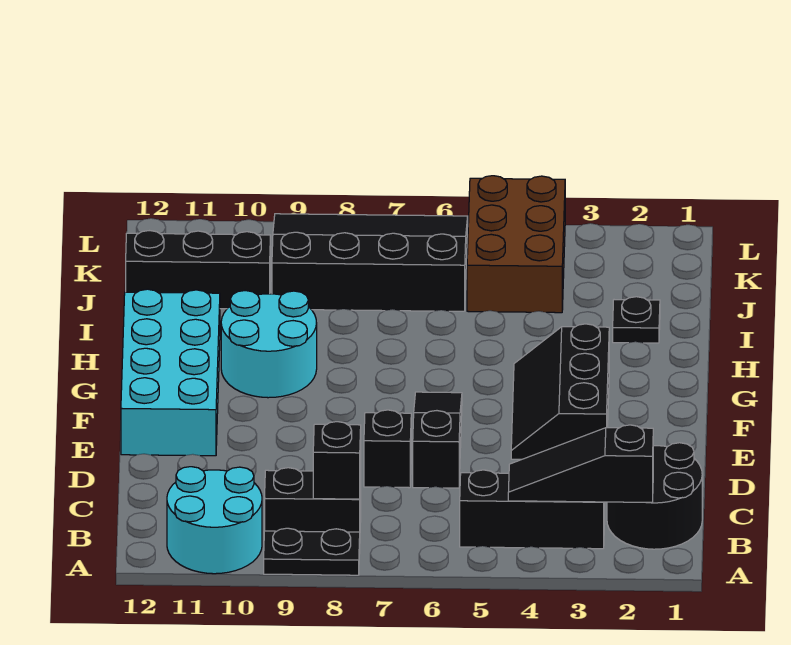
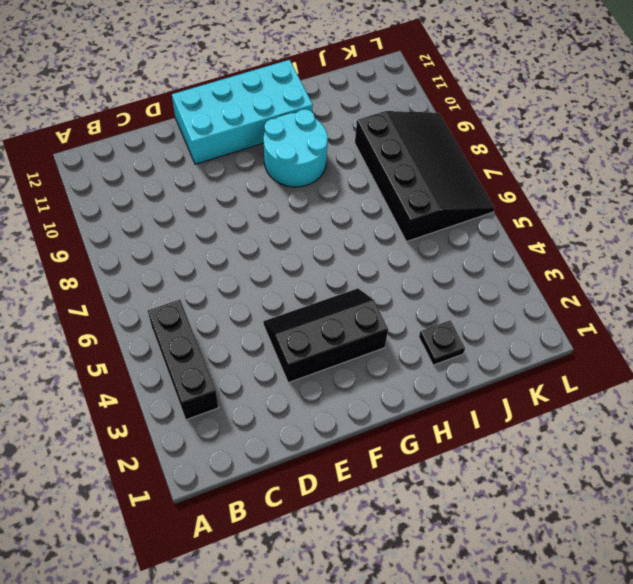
none -> black 1x2 plate [264,528,360,575]
none -> cyan 2x2 round brick [167,467,262,574]
none -> black 2x2 round brick [607,443,702,549]

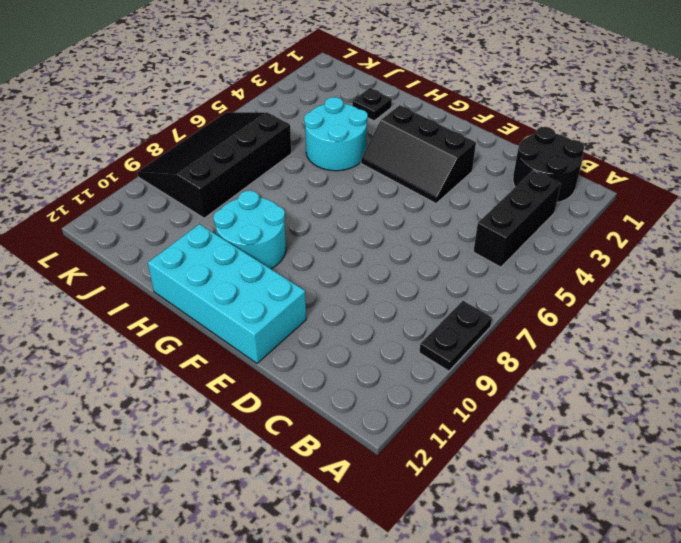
cyan 2x2 round brick [304,97,368,171] -> cyan 2x2 round brick moved to [167,467,262,574]
none -> black 1x2 brick [265,468,361,532]
none -> black 1x3 slope [413,392,462,488]
none -> black 1x1 brick [364,410,411,488]

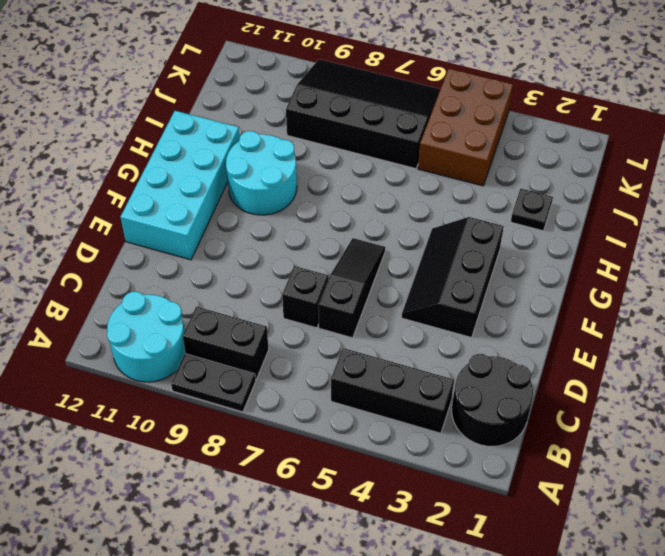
none -> black 1x3 brick [126,231,271,309]
none -> black 1x3 slope [508,425,653,502]
none -> black 1x1 brick [313,422,361,499]

